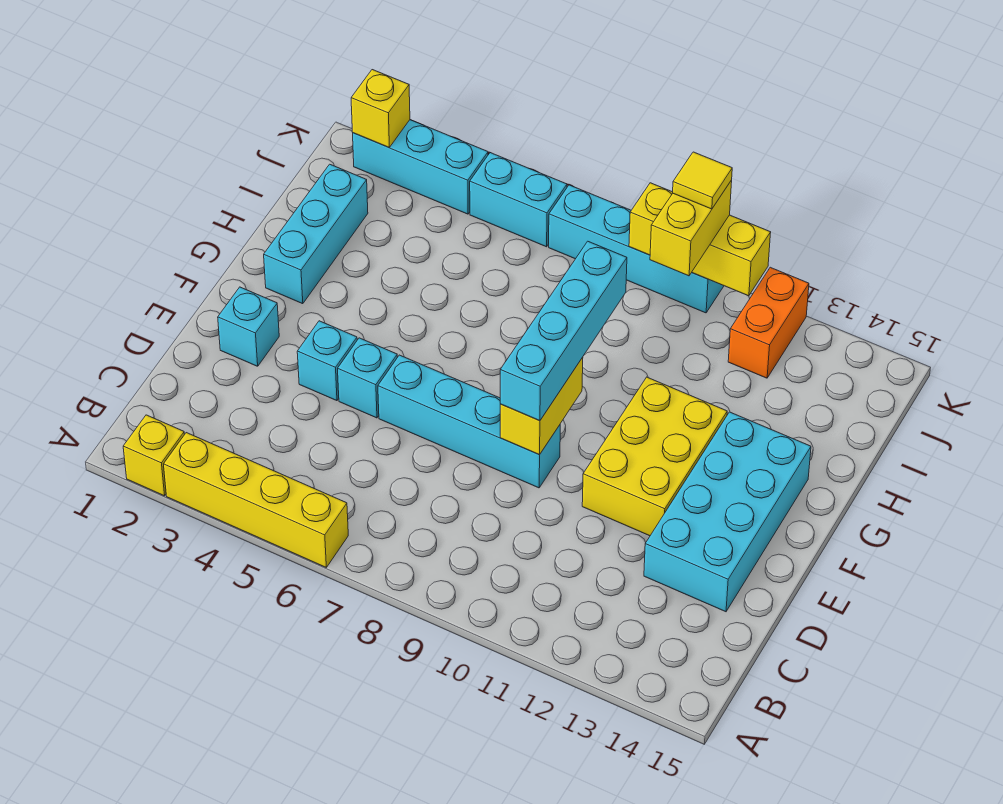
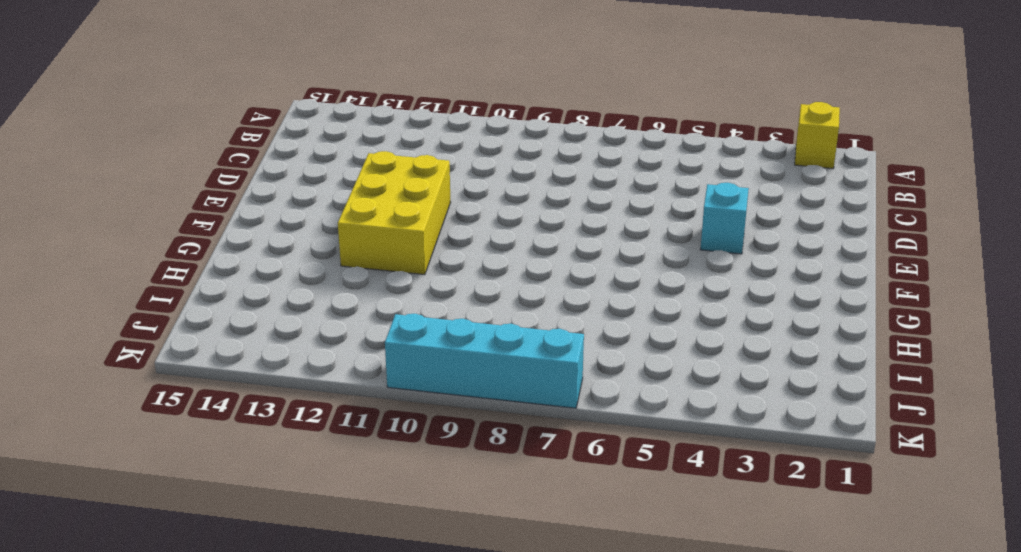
none -> yellow 1x4 brick [164,433,348,567]
none -> cyan 2x4 brick [644,412,811,612]
none -> cyan 1x1 brick [218,287,279,366]

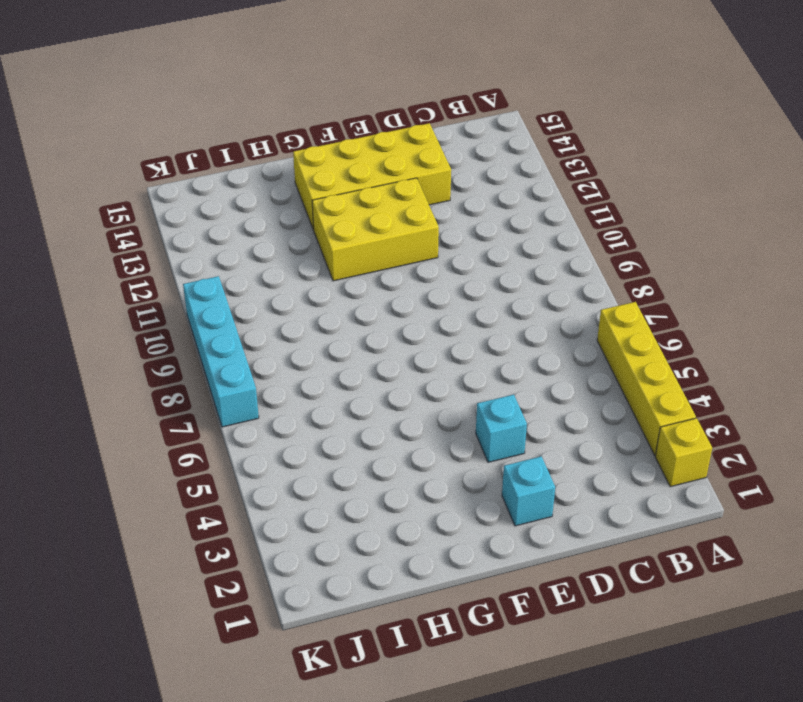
yellow 2x4 brick [293,123,451,230] -> cyan 2x4 brick [644,412,811,612]
none -> cyan 1x1 brick [338,338,397,418]
none -> cyan 1x4 brick [378,355,560,488]
none -> cyan 1x3 brick [264,164,368,304]

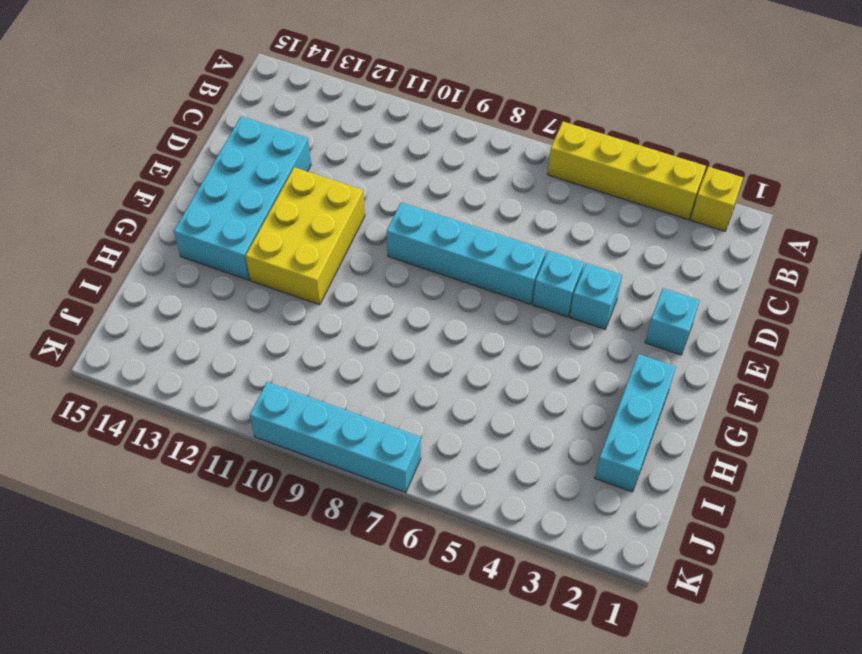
none -> orange 1x2 brick [728,267,809,378]
none -> cyan 1x3 brick [353,120,488,214]
none -> cyan 1x2 brick [470,153,567,247]

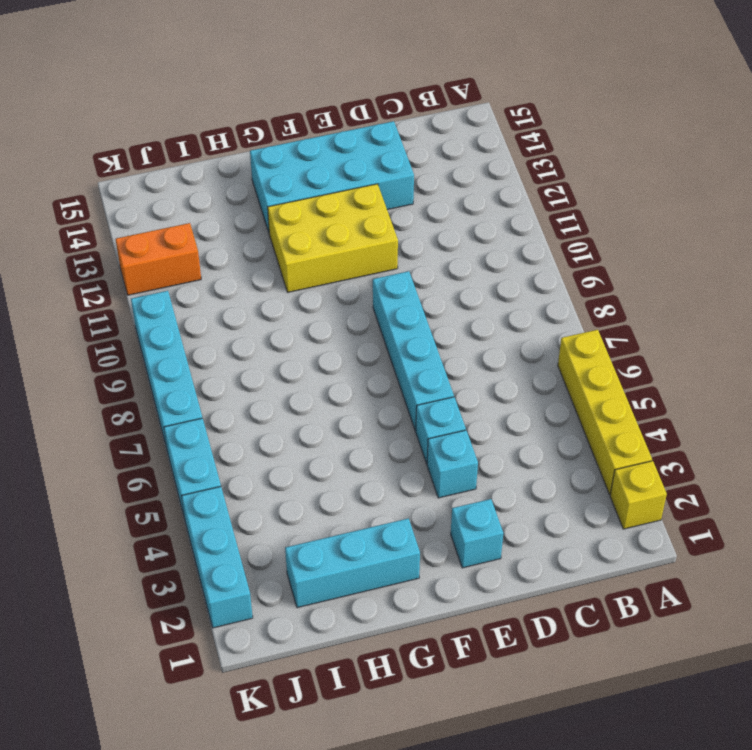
none -> yellow 1x2 brick [500,357,583,455]
none -> yellow 1x1 brick [351,70,410,147]
none -> yellow 1x3 brick [629,183,771,296]

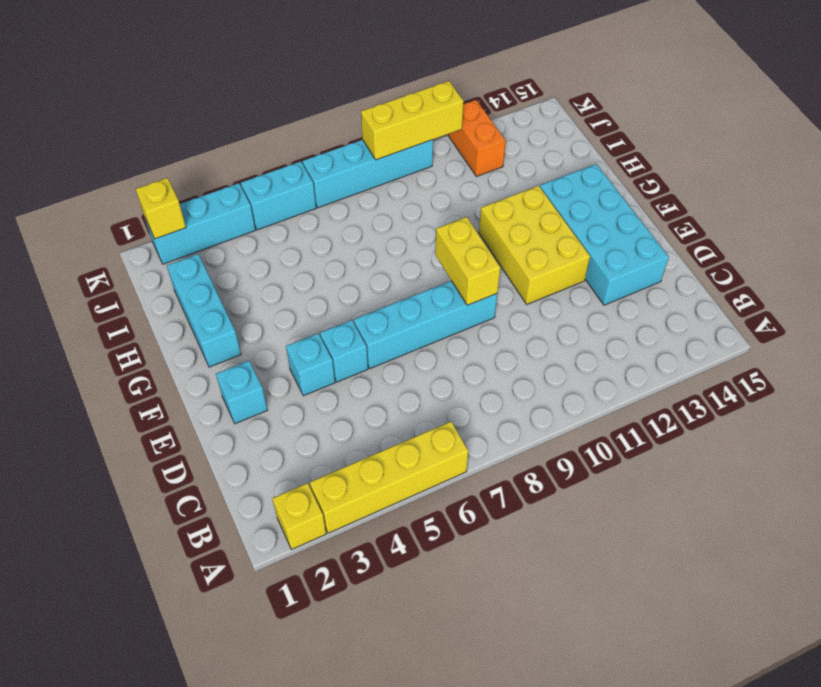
none -> cyan 1x4 brick [500,241,627,421]
none -> yellow 1x2 brick [650,180,732,276]
none -> yellow 1x1 tile [673,152,732,209]

